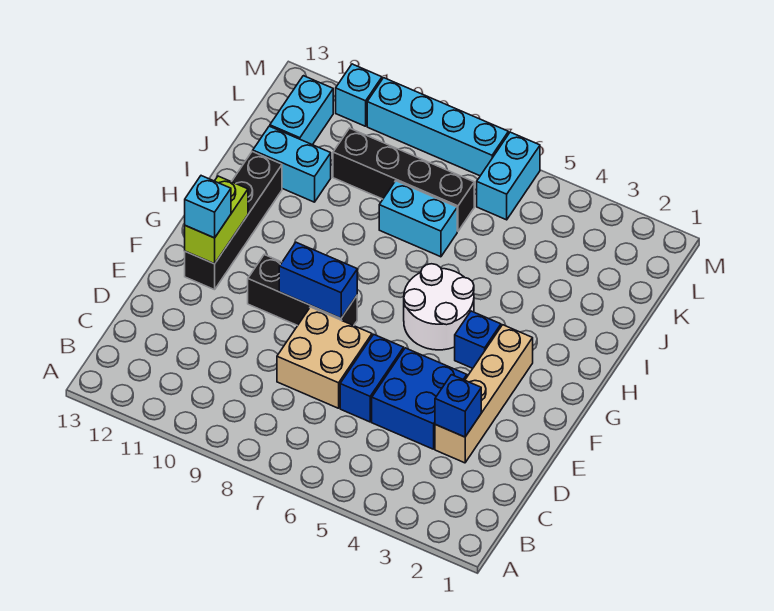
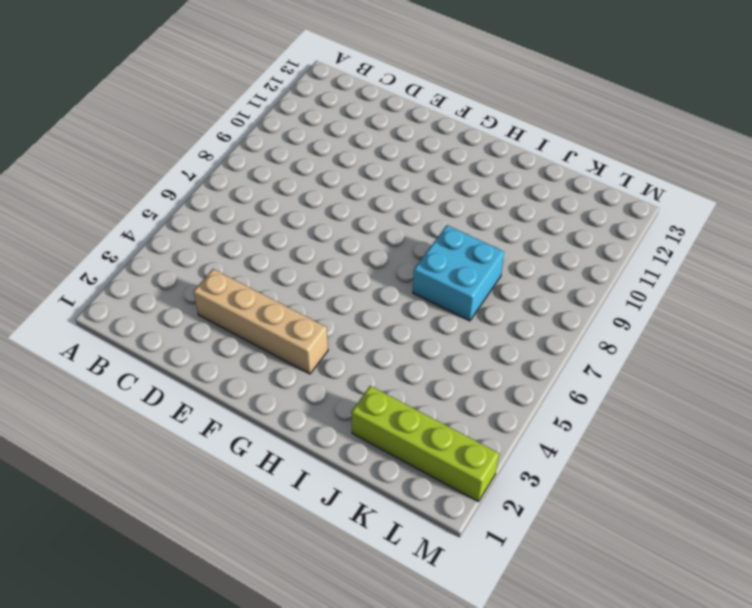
cyan 2x2 brick [413,225,504,321] -> cyan 1x2 brick [379,181,457,257]
lime 1x4 brick [351,386,499,502] -> none
none -> blue 2x2 brick [372,348,467,449]
none -> blue 1x2 brick [340,334,404,422]
none -> tan 2x2 brick [277,307,372,408]

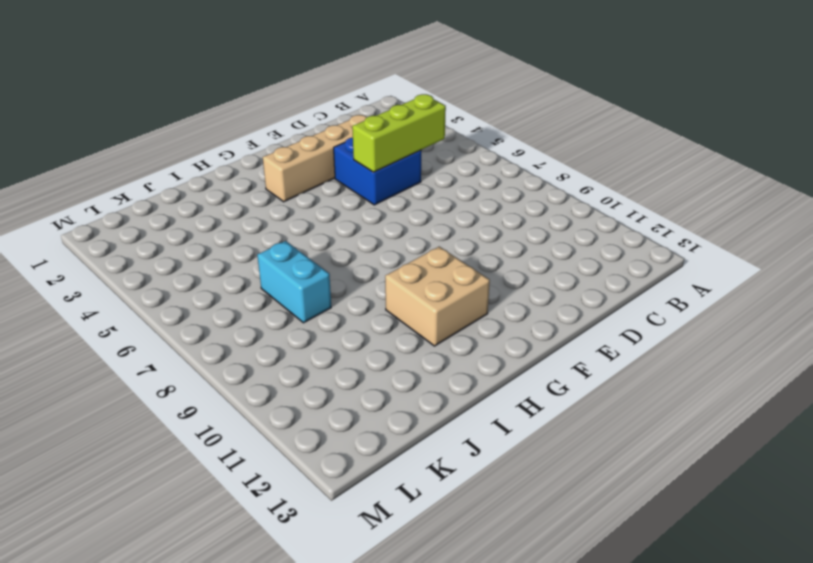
lime 1x3 brick [352,94,446,172] -> none
tan 2x2 brick [385,247,490,346] -> tan 2x2 brick moved to [277,307,372,408]
none -> blue 1x2 brick [340,334,404,422]
none -> black 1x3 brick [248,255,357,326]
none -> black 1x4 brick [185,151,282,290]

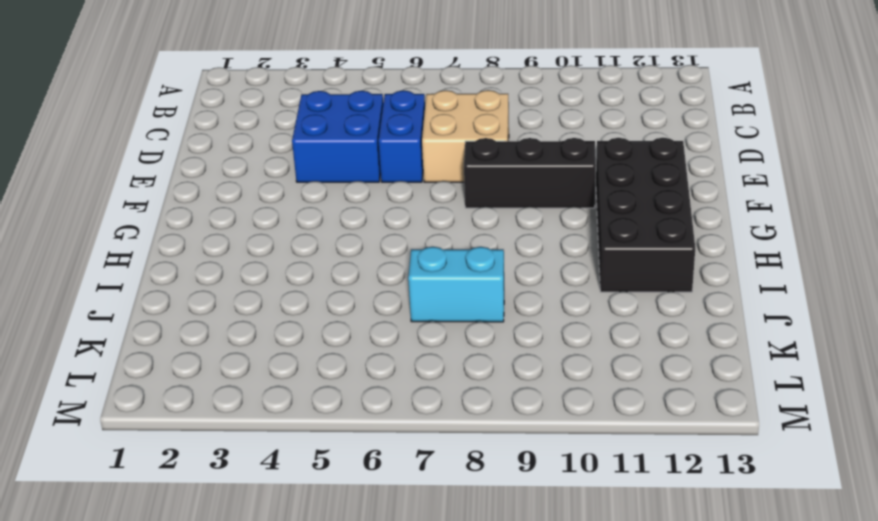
black 2x4 brick [596,138,695,292] -> black 1x4 brick [185,151,282,290]
none -> tan 1x4 brick [435,325,533,463]
none -> blue 1x1 brick [455,311,501,368]
none -> white 2x2 round brick [404,264,474,350]

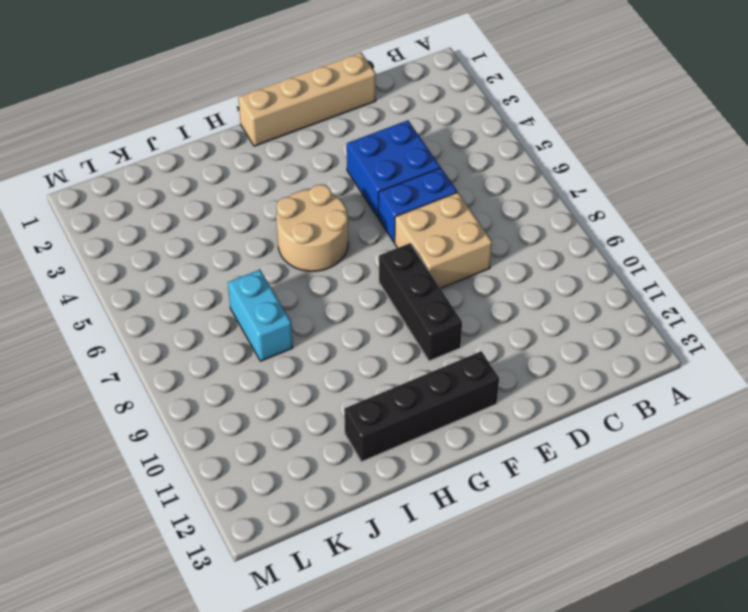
tan 1x4 brick [238,53,376,146] -> tan 1x4 brick moved to [435,325,533,463]
tan 2x2 round brick [276,184,348,271] -> white 2x2 round brick [404,264,474,350]
none -> blue 1x1 brick [455,311,501,368]
none -> cyan 1x2 brick [253,126,331,202]
none -> black 1x4 brick [333,128,474,231]

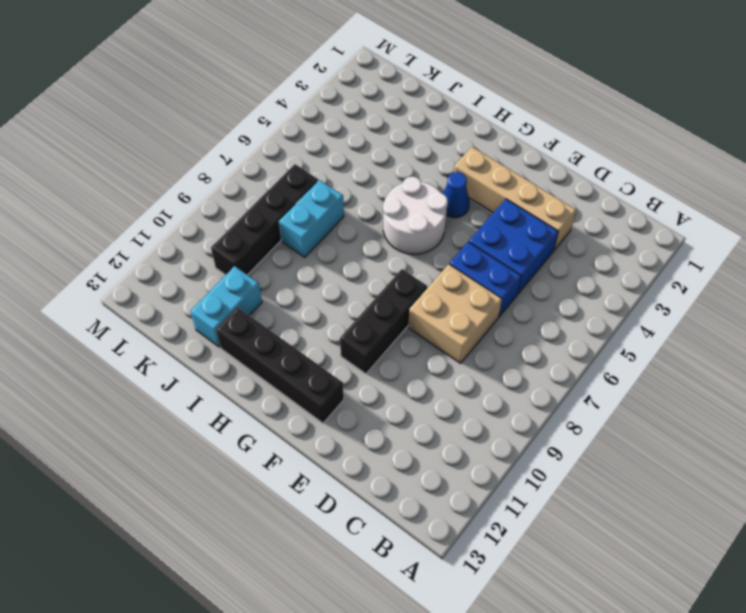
blue 1x1 cone [443,172,470,218] -> blue 1x1 brick [455,311,501,368]
none -> cyan 1x2 brick [270,76,333,145]
none -> cyan 1x2 brick [477,132,540,220]
none -> cyan 1x4 brick [367,78,508,176]

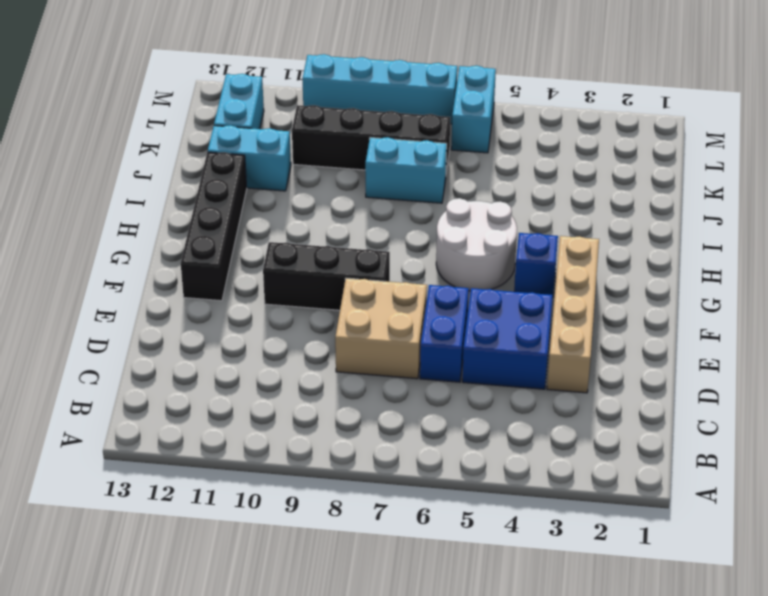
none -> cyan 1x1 brick [336,64,382,126]
none -> blue 1x1 brick [435,375,481,437]
none -> blue 1x2 brick [279,242,357,318]

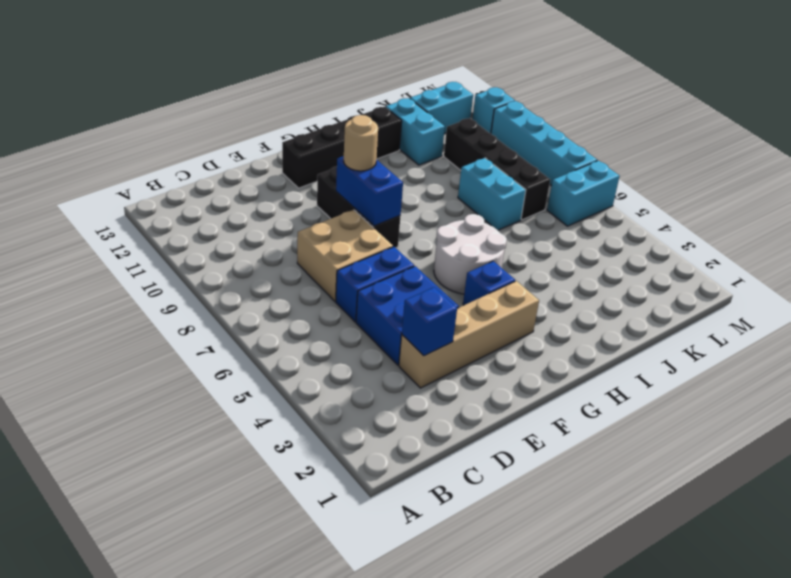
tan 1x1 round brick [344,115,378,171] -> none
none -> lime 1x2 brick [185,176,248,264]
none -> cyan 1x1 brick [185,176,231,238]

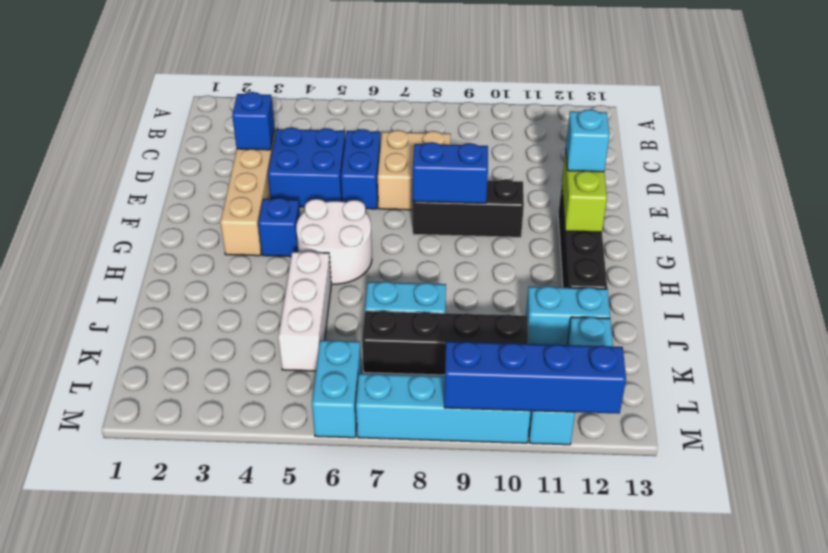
white 1x3 brick [278,251,331,371] -> none
blue 1x4 brick [444,341,626,414] -> none

